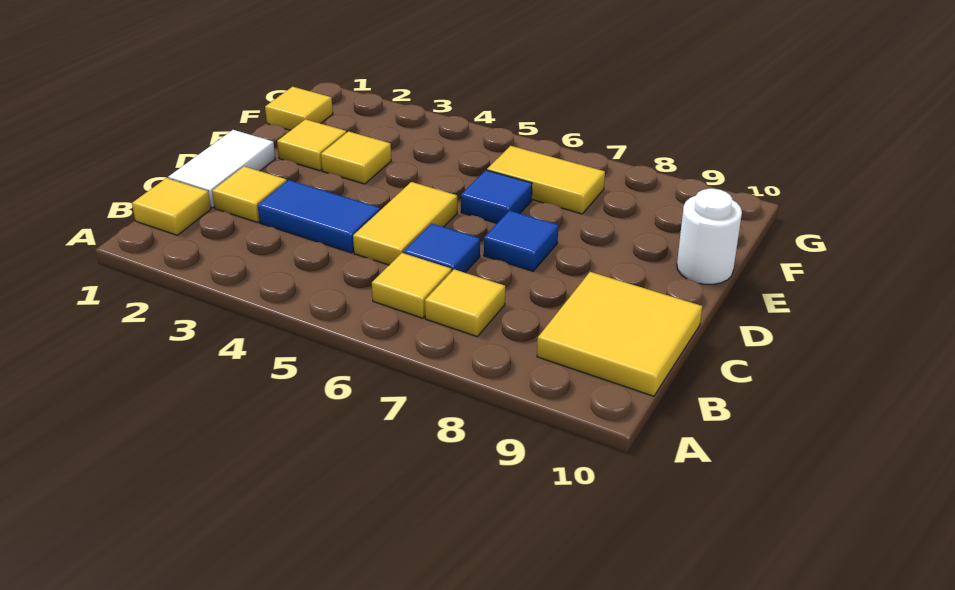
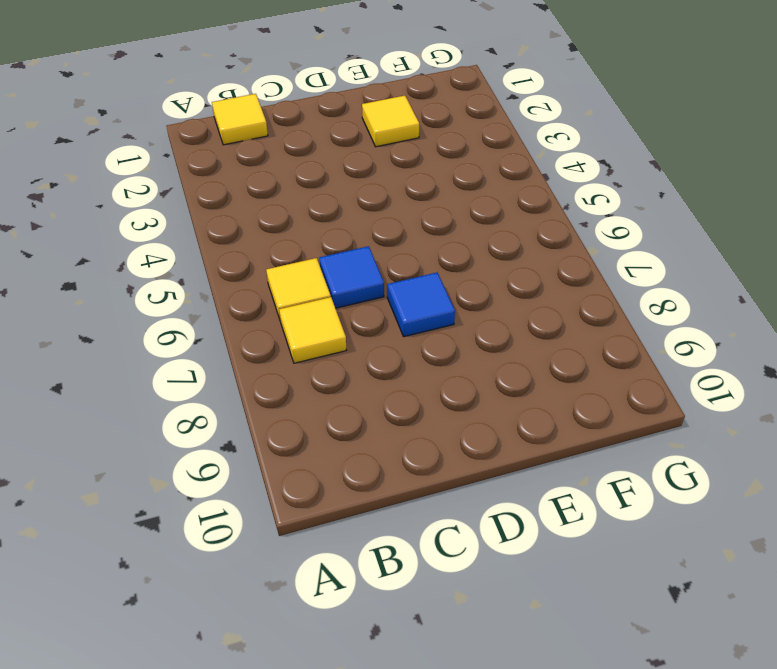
none -> yellow 2x2 tile [537,272,702,396]
none -> white 1x2 tile [168,130,275,208]
none -> yellow 1x1 tile [212,166,287,222]

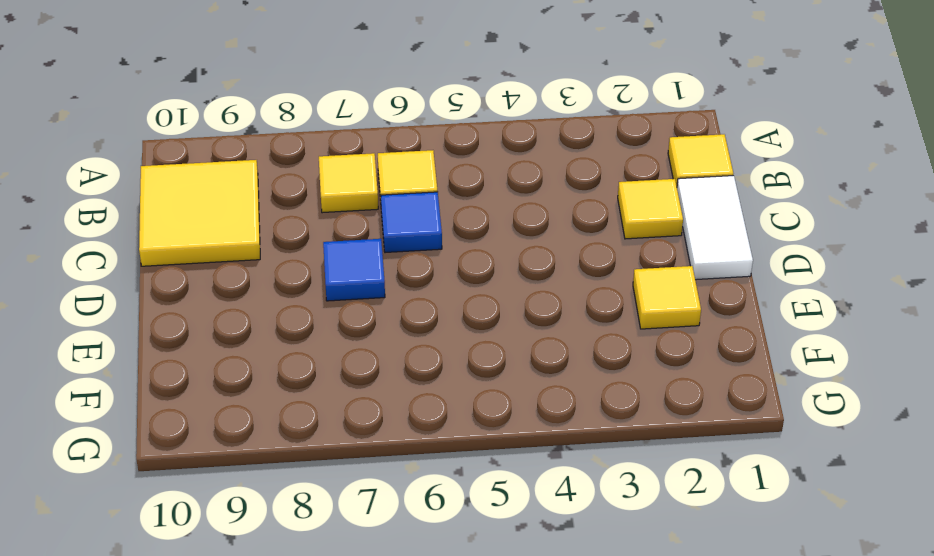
none -> blue 1x2 tile [258,180,380,253]
none -> yellow 1x2 tile [353,182,457,265]
none -> yellow 1x1 tile [321,131,391,184]

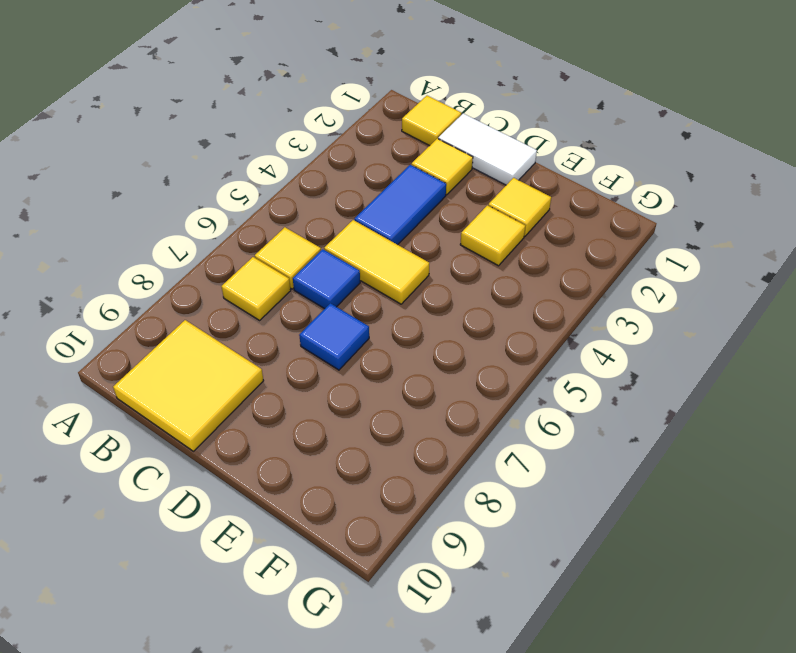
none -> blue 1x1 tile [461,170,532,223]
none -> white 1x1 round brick [677,189,742,284]
none -> yellow 1x1 tile [265,87,333,130]

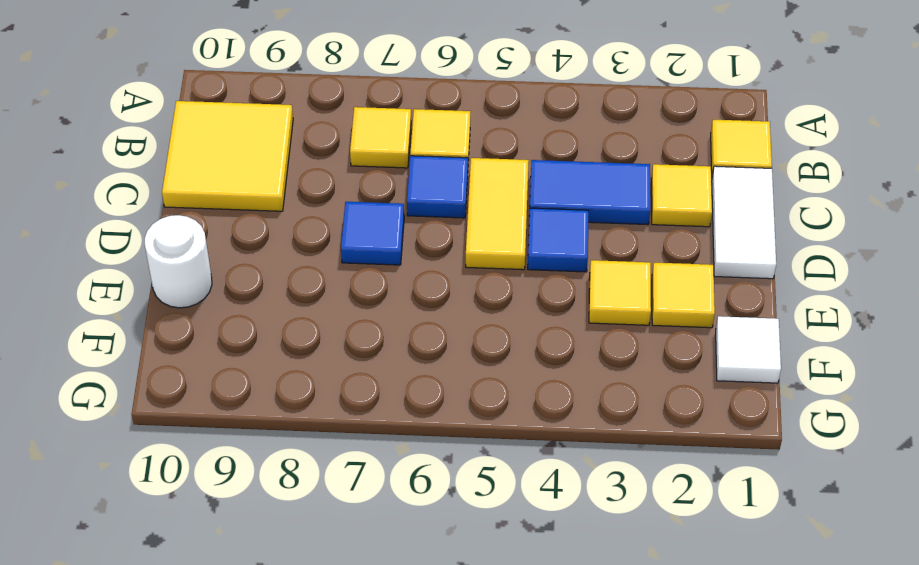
blue 1x1 tile [528,208,589,272] -> blue 1x1 tile moved to [461,170,532,223]
white 1x1 tile [716,316,781,383] -> yellow 1x1 tile [265,87,333,130]
none -> yellow 1x2 tile [487,146,605,214]

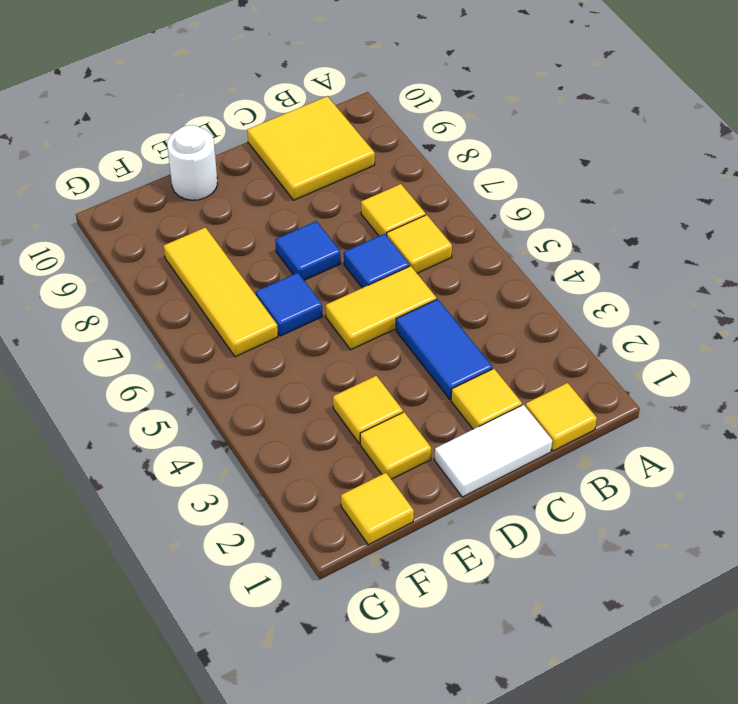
yellow 1x3 tile [164,227,278,357] -> yellow 1x2 tile [487,146,605,214]

